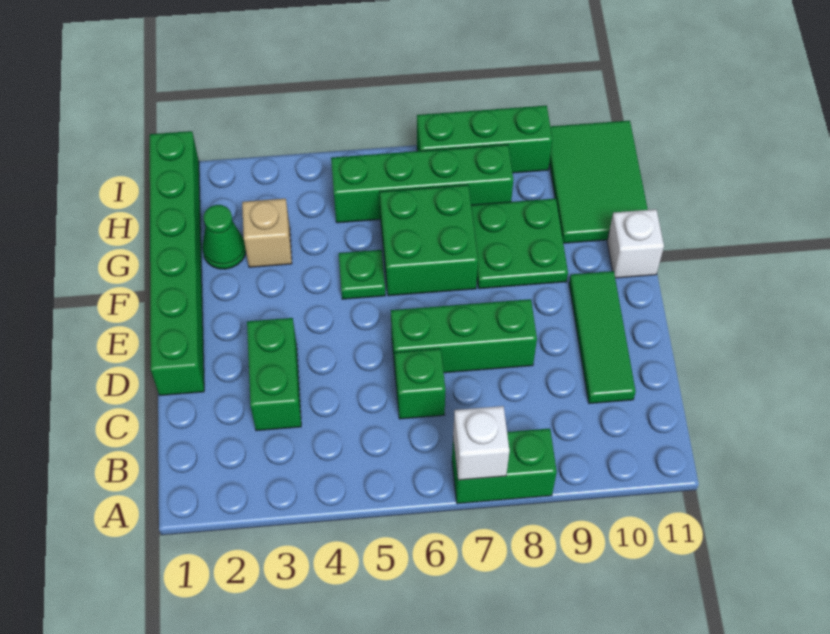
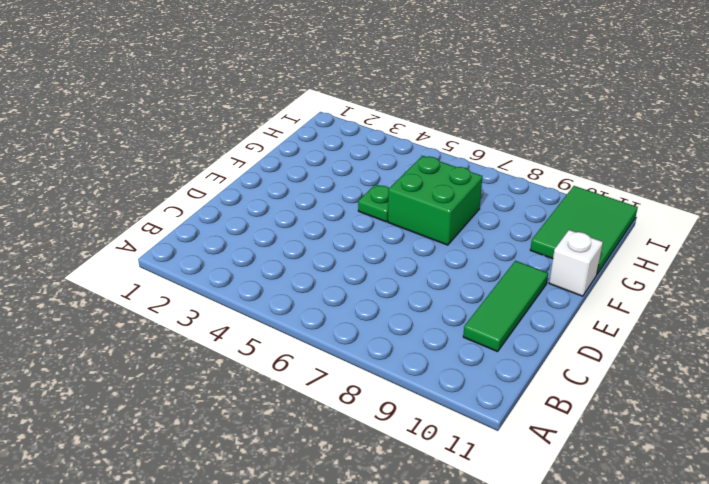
none -> green 1x2 brick [452,429,557,504]
none -> green 1x2 brick [247,318,301,431]
none -> green 1x1 brick [395,349,445,419]

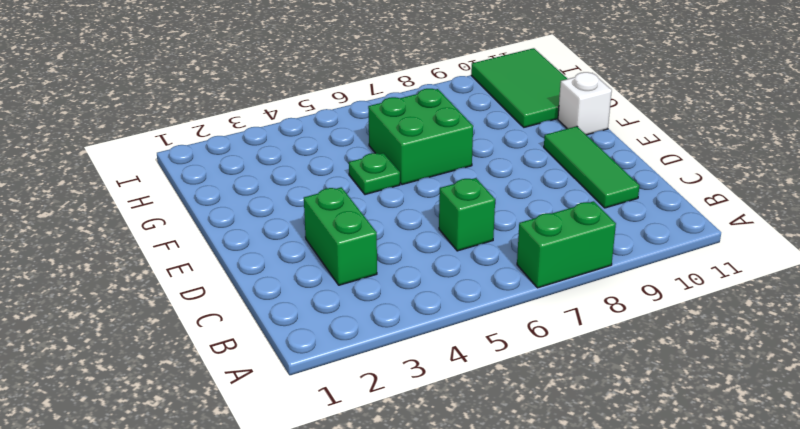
none -> green 1x6 brick [150,131,204,395]
none -> green 1x3 brick [391,299,537,373]
none -> green 2x2 plate [471,199,568,289]

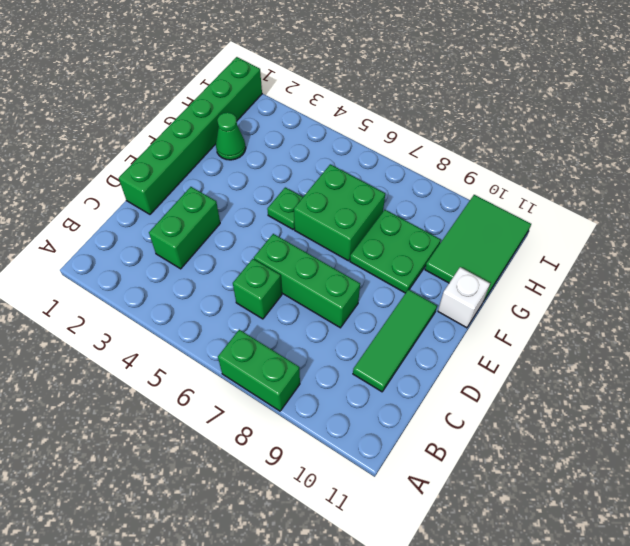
none -> tan 1x1 brick [242,199,292,267]
none -> green 1x4 brick [331,145,513,223]
none -> green 1x3 brick [417,105,552,173]

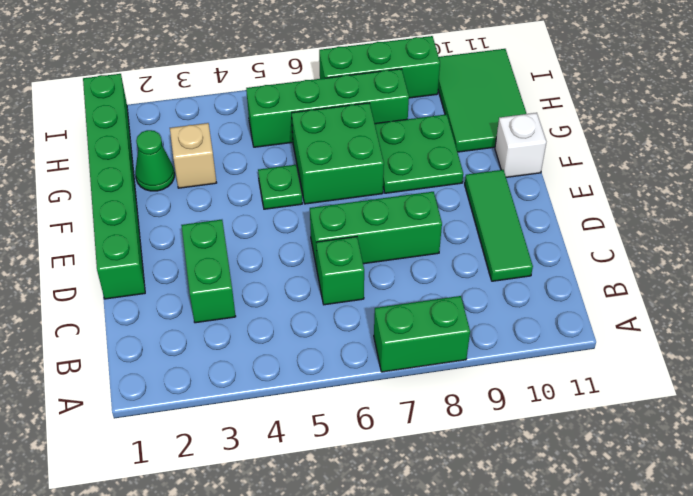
none -> white 1x1 brick [453,406,510,480]

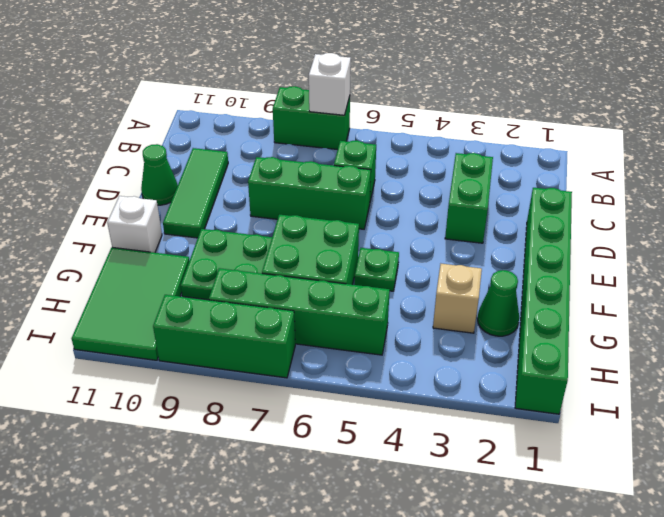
green 1x1 cone [141,144,178,205] -> none

